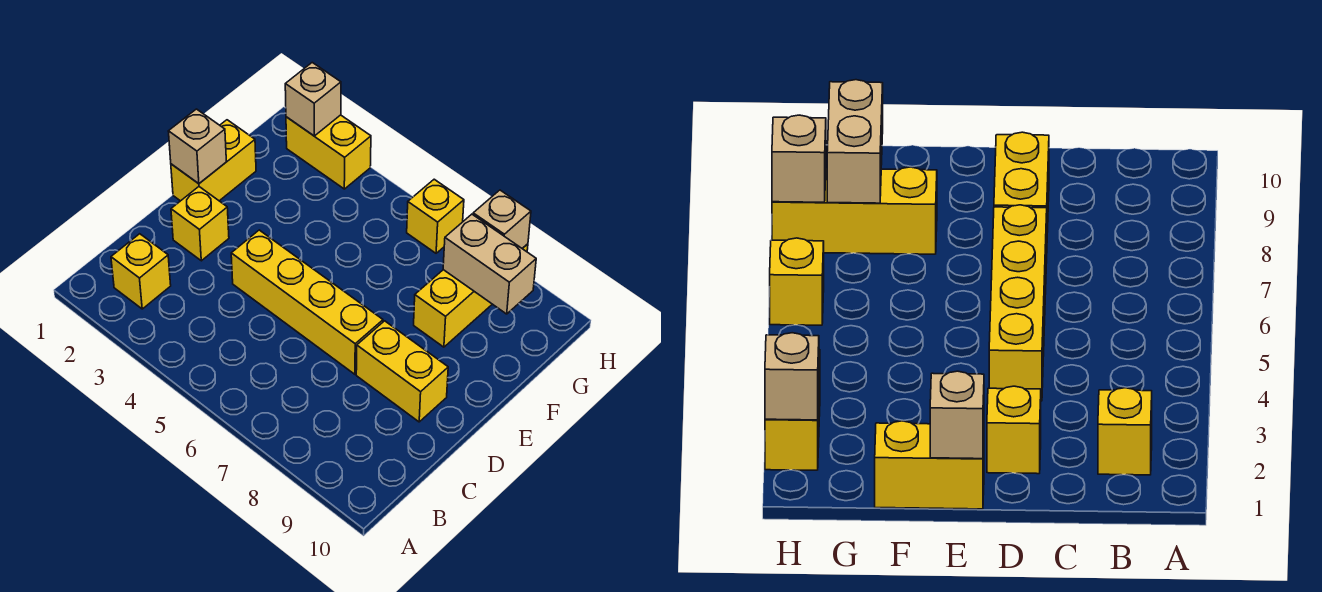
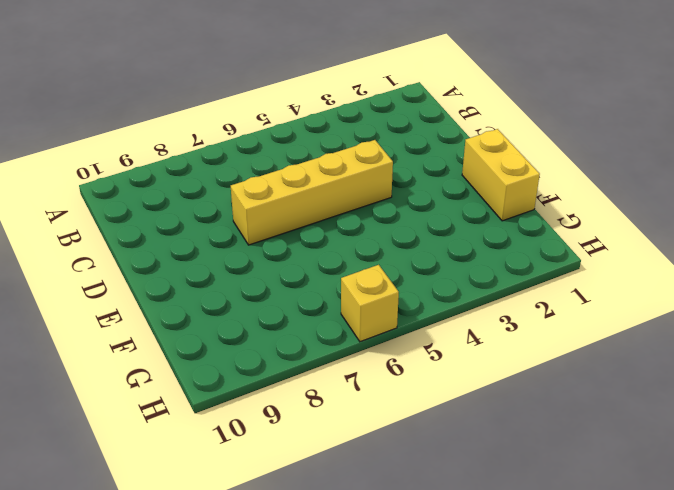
none -> yellow 1x1 brick [111,234,171,309]
none -> yellow 1x1 brick [171,187,229,261]
none -> yellow 1x2 brick [356,321,448,422]

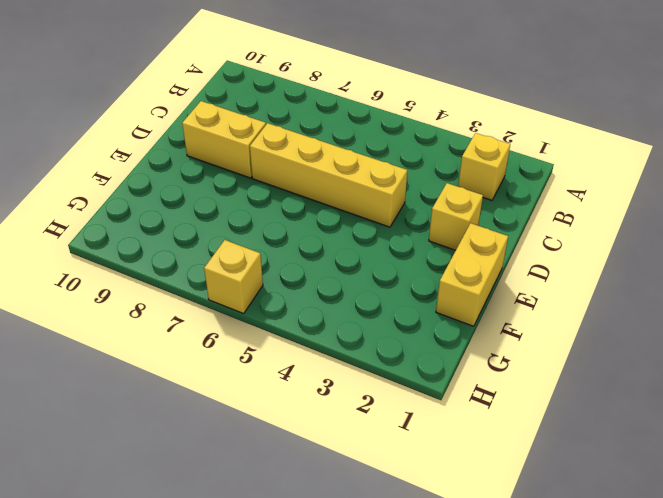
none -> yellow 1x3 brick [414,244,528,347]
none -> yellow 1x2 brick [286,115,371,189]
none -> tan 1x1 brick [168,109,226,184]

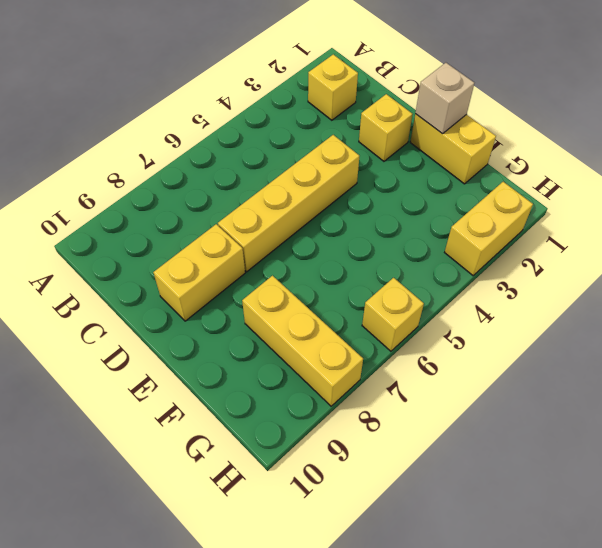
none -> tan 1x2 brick [443,214,536,314]
none -> tan 1x1 brick [285,63,341,136]
none -> tan 1x1 brick [473,190,531,248]

